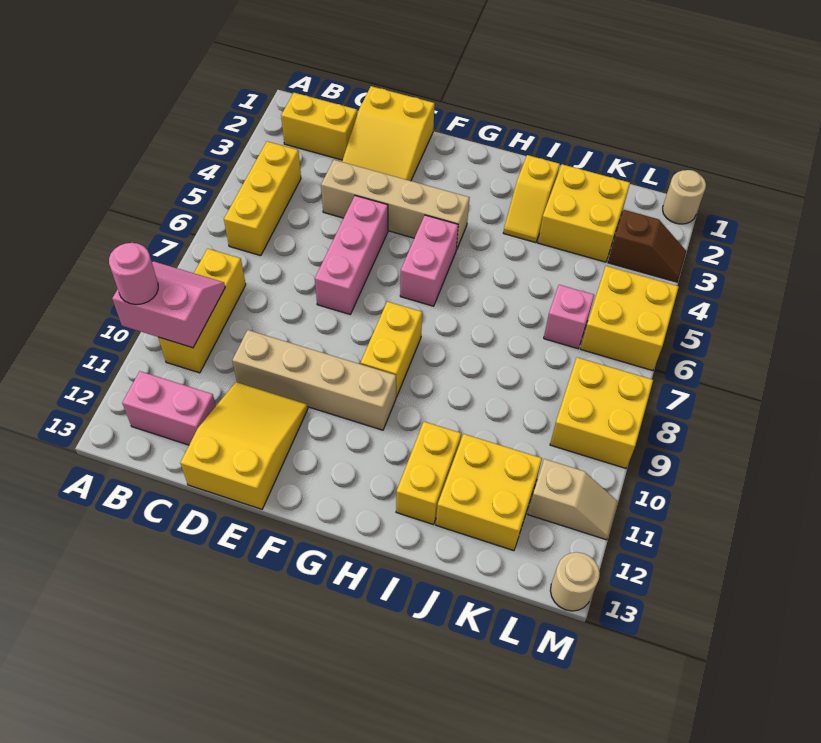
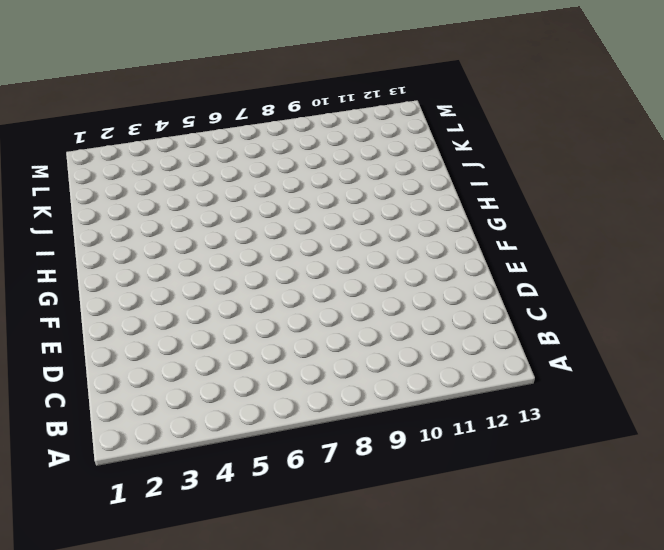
none -> yellow 1x2 brick [281,93,357,160]
none -> yellow 1x3 brick [224,141,301,256]
none -> yellow 1x3 brick [158,249,246,373]

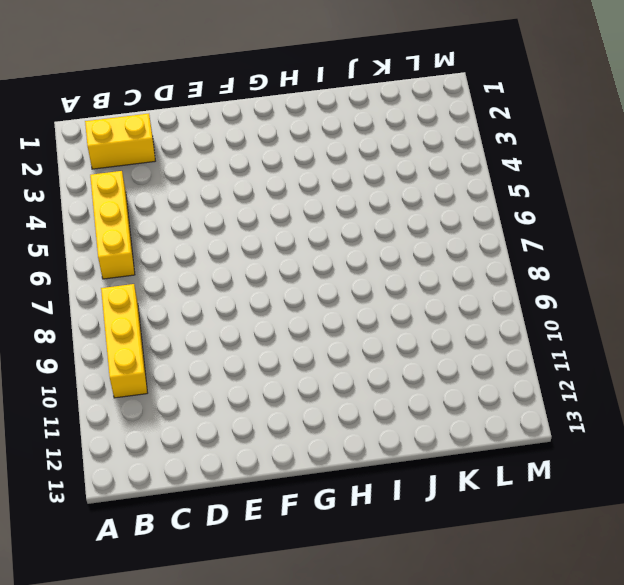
none -> pink 1x2 brick [122,371,216,445]
none -> yellow 2x3 slope [342,86,435,181]
none -> tan 1x4 brick [321,160,470,250]

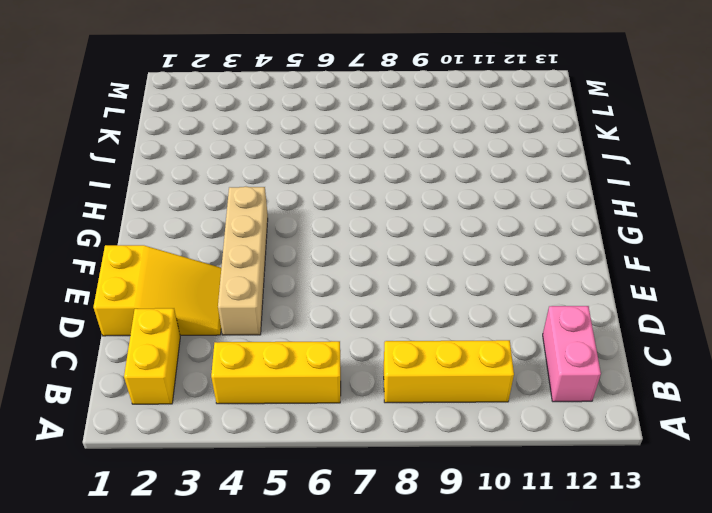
none -> tan 1x4 brick [232,330,396,430]
none -> yellow 2x3 slope [180,382,308,509]
none -> pink 1x3 brick [315,196,388,314]

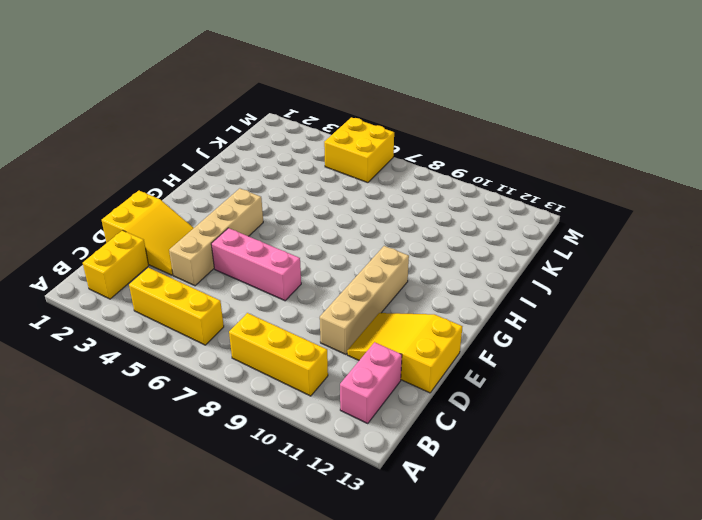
none -> pink 1x2 brick [400,215,458,306]
none -> yellow 1x2 brick [360,302,422,397]
none -> yellow 1x2 slope [503,155,560,243]

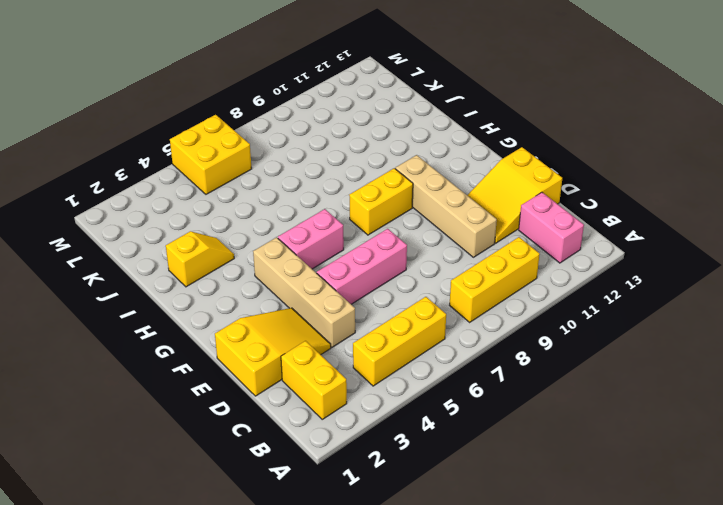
none -> yellow 1x2 brick [396,422,461,525]
none -> yellow 2x2 brick [538,164,630,262]
none -> yellow 2x2 brick [436,434,542,551]

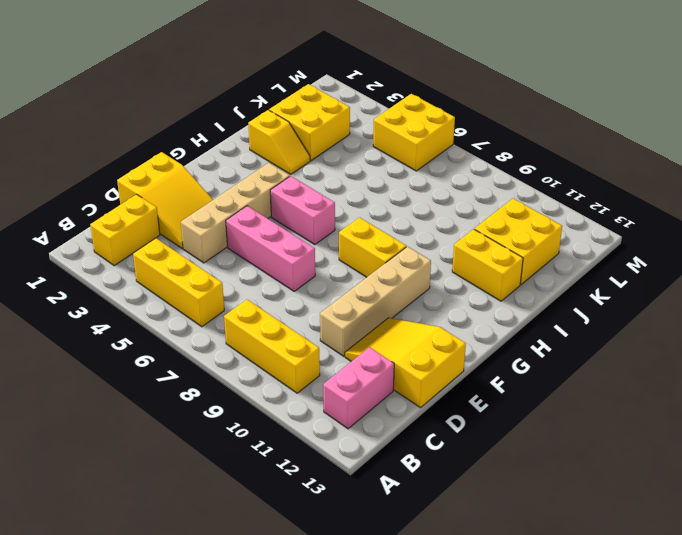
none -> pink 1x1 brick [544,285,594,349]
none -> brown 1x2 slope [608,210,686,282]
none -> yellow 2x2 brick [550,357,653,468]

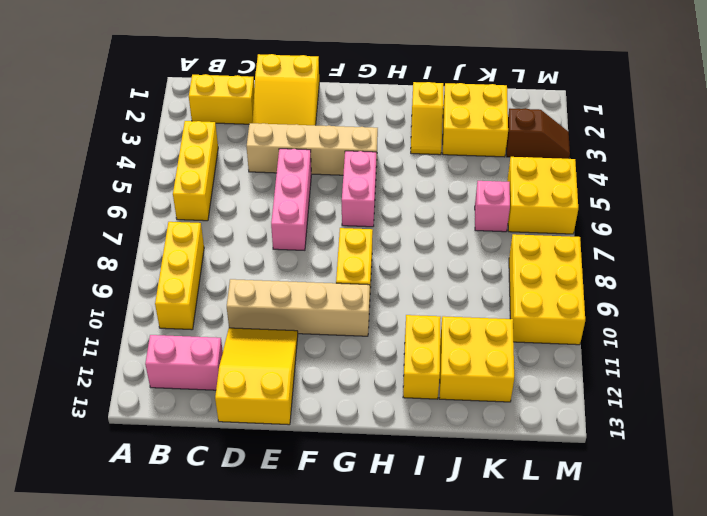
yellow 2x3 brick [509,234,585,345] -> yellow 2x2 brick [550,357,653,468]
none -> tan 1x2 slope [528,459,618,540]
none -> tan 1x1 round brick [663,170,706,224]
none -> tan 1x1 round brick [550,552,600,611]

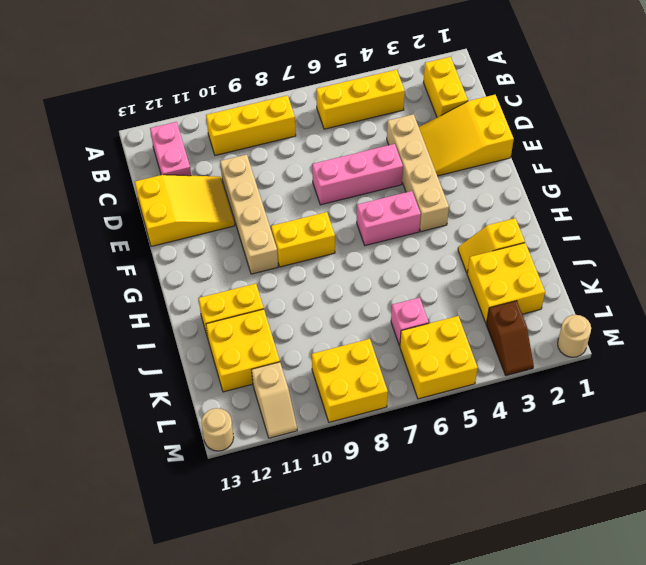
none -> pink 2x2 slope [112,262,225,348]
none -> pink 1x1 round brick [109,243,158,305]

